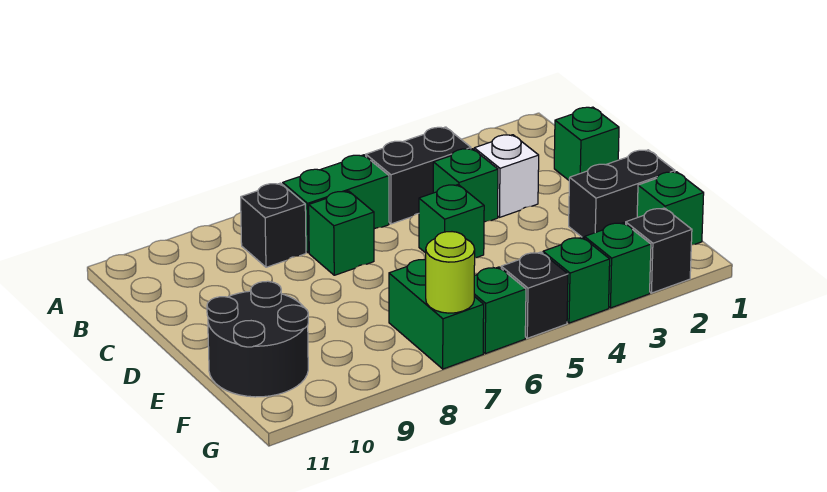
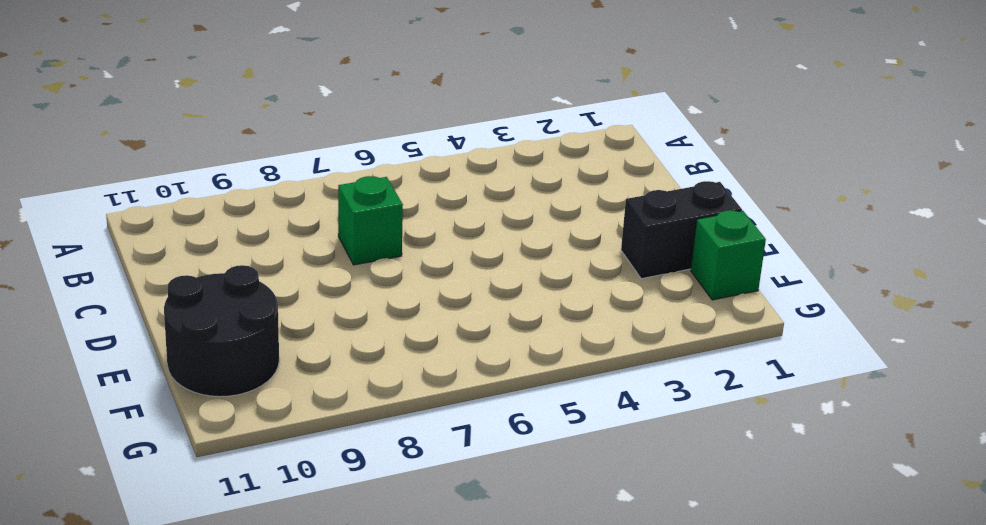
none -> black 1x2 brick [366,127,471,224]
none -> green 1x2 brick [283,155,389,253]
none -> black 1x1 brick [241,183,306,267]

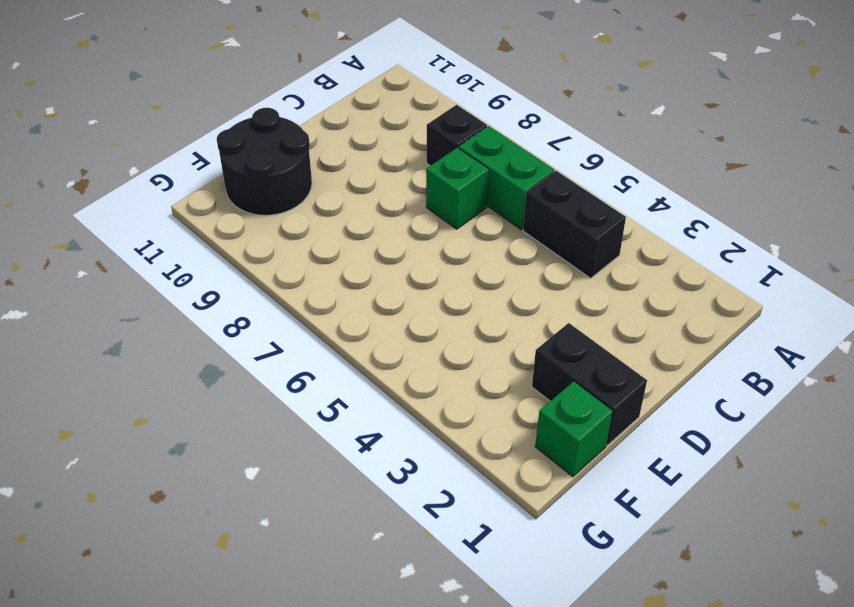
none -> green 1x1 brick [554,107,619,180]
none -> white 1x1 brick [474,135,539,217]
none -> green 1x1 brick [433,149,498,222]

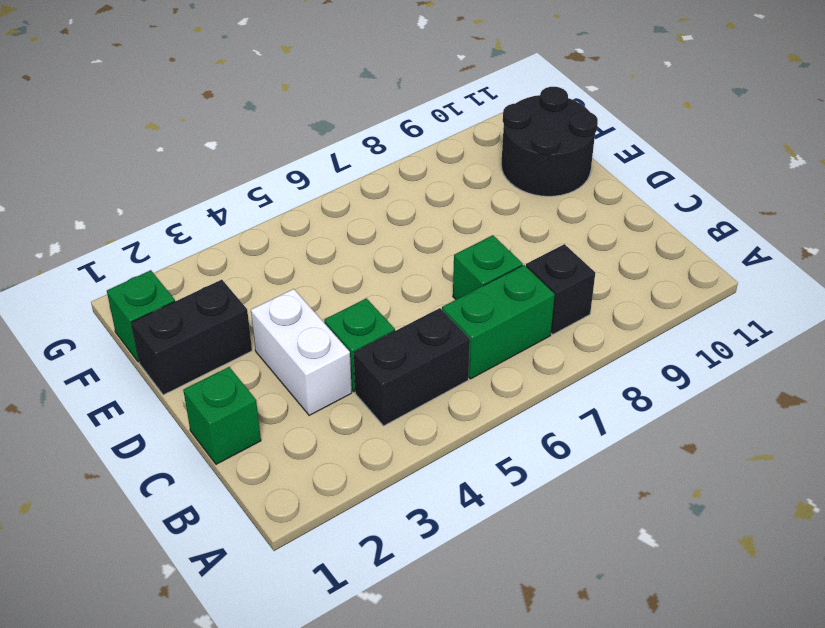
white 1x2 brick [251,289,352,415] -> white 1x1 brick [474,135,539,217]
none -> green 1x1 brick [419,185,484,258]
none -> green 1x2 brick [389,259,484,369]
none -> black 1x1 brick [626,208,692,293]

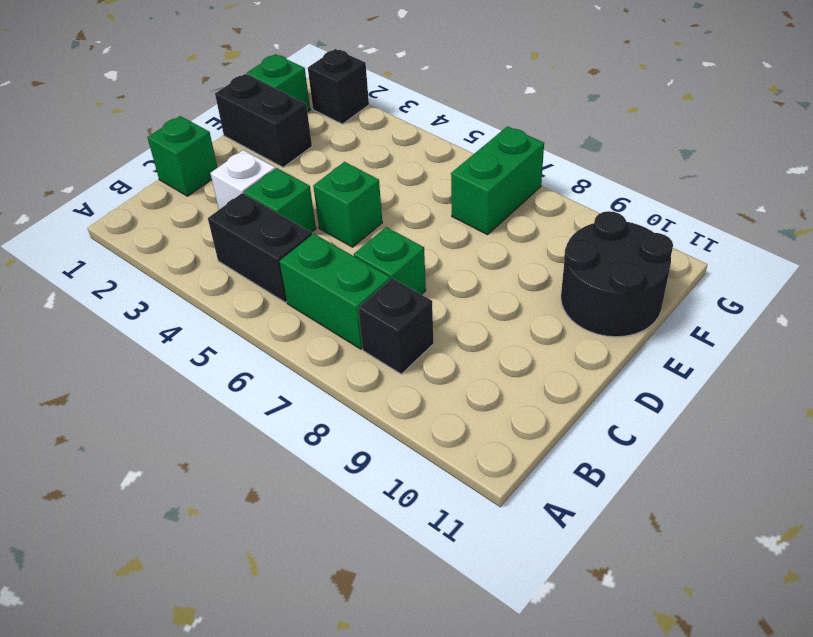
none -> green 1x1 brick [585,223,651,308]
none -> green 1x1 brick [543,237,610,323]
none -> black 1x1 brick [501,252,568,338]

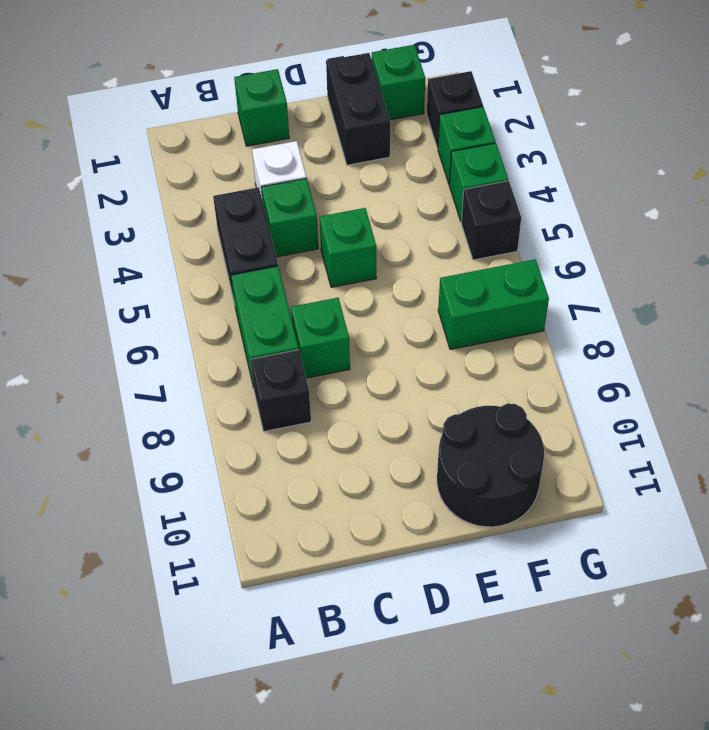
none -> green 1x1 brick [474,267,526,354]
none -> lime 1x1 round brick [426,232,475,313]

